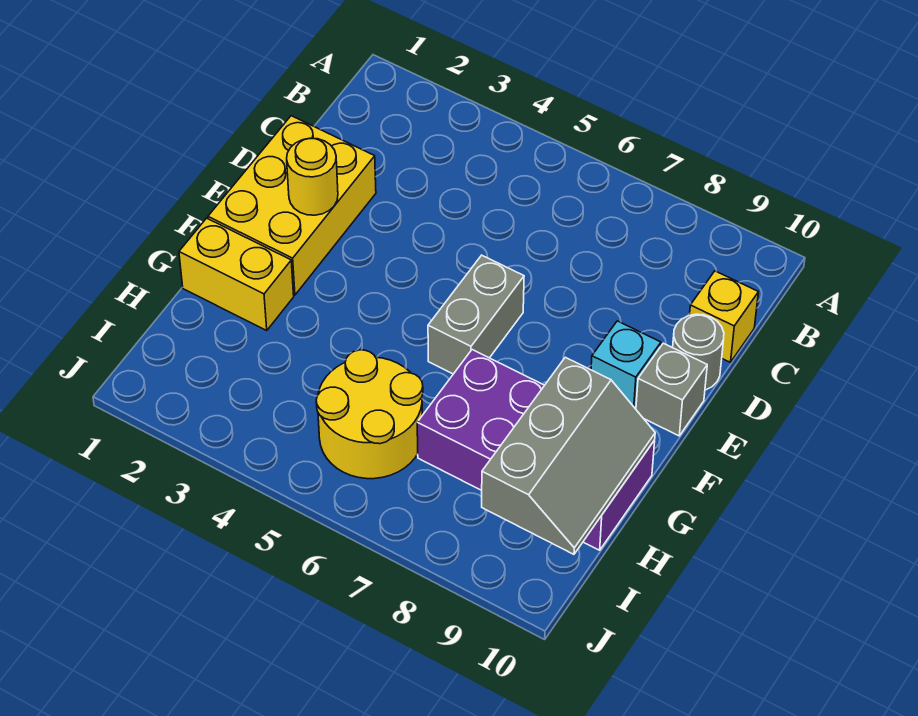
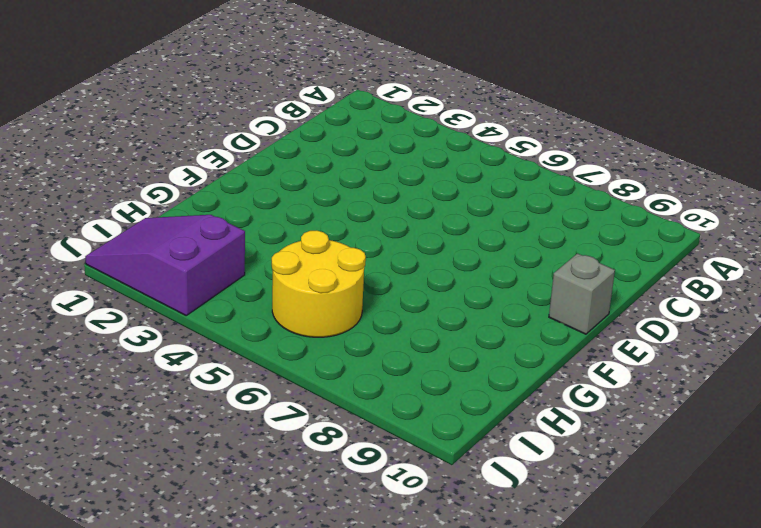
purple 2x3 slope [85,215,245,315] -> none
none -> yellow 1x1 brick [689,271,758,362]
none -> yellow 2x3 brick [208,116,376,295]

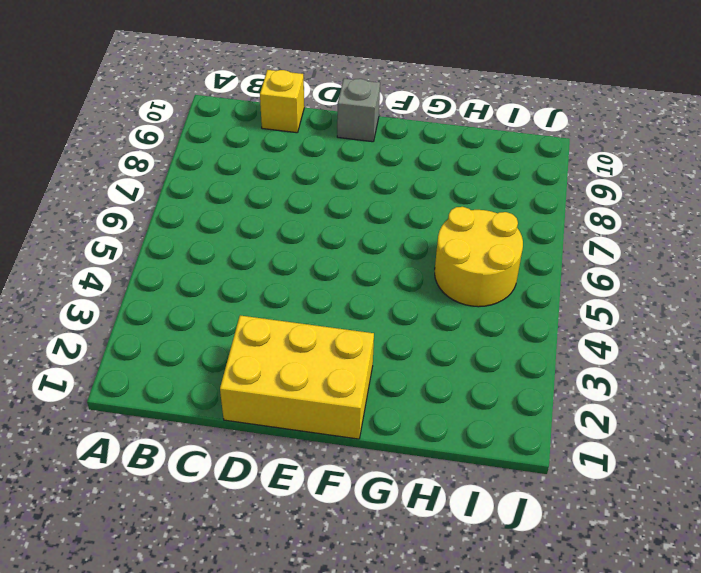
none -> grey 1x1 round brick [673,314,724,390]
none -> grey 1x2 brick [428,255,524,374]

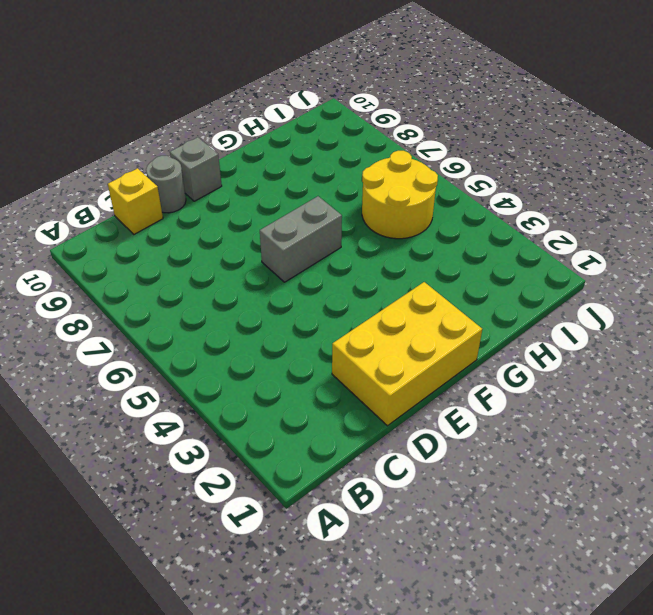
none -> cyan 1x1 brick [591,321,661,409]
none -> yellow 1x2 brick [179,218,294,330]

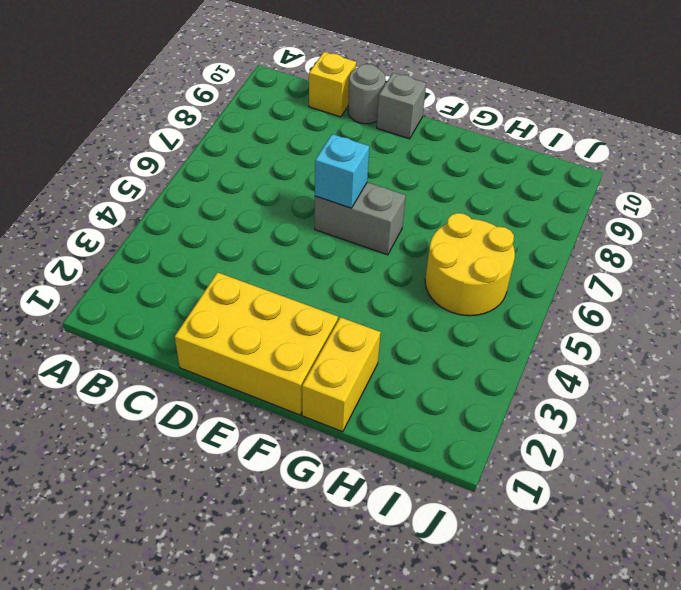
cyan 1x1 brick [315,134,369,208] -> cyan 1x1 brick moved to [591,321,661,409]
none -> purple 2x4 brick [417,350,655,550]
none -> yellow 1x1 round brick [287,138,338,215]

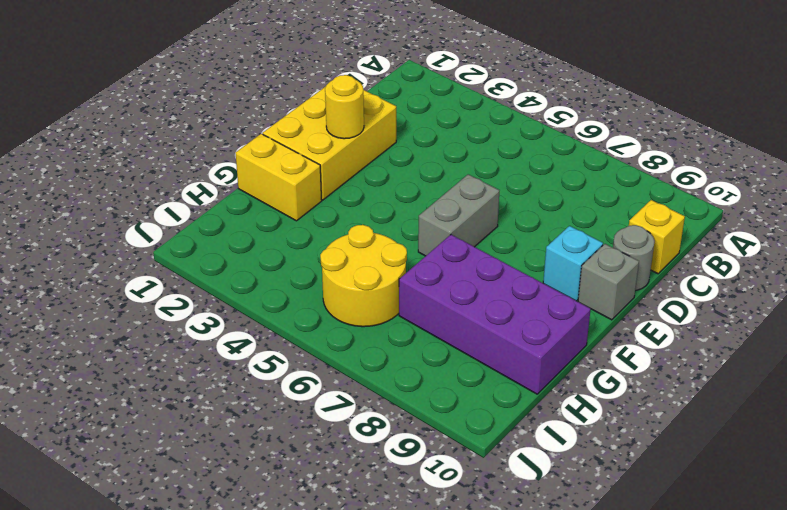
none -> grey 2x3 slope [482,357,655,554]

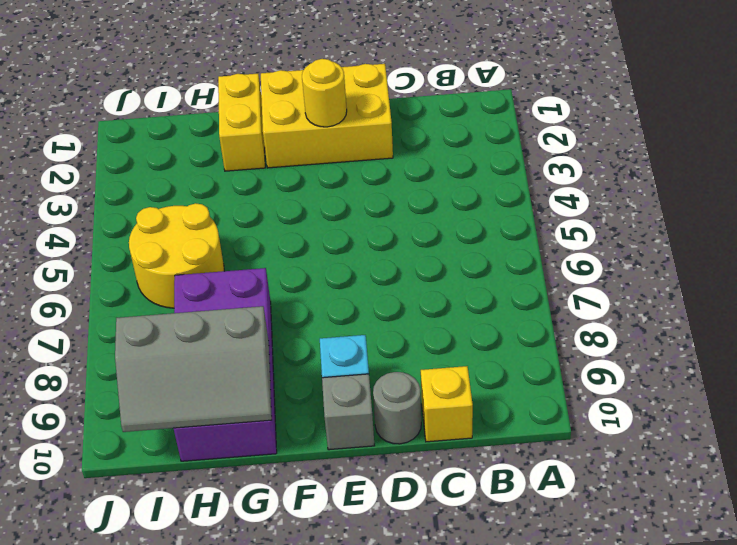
none -> grey 1x2 brick [428,255,524,374]

